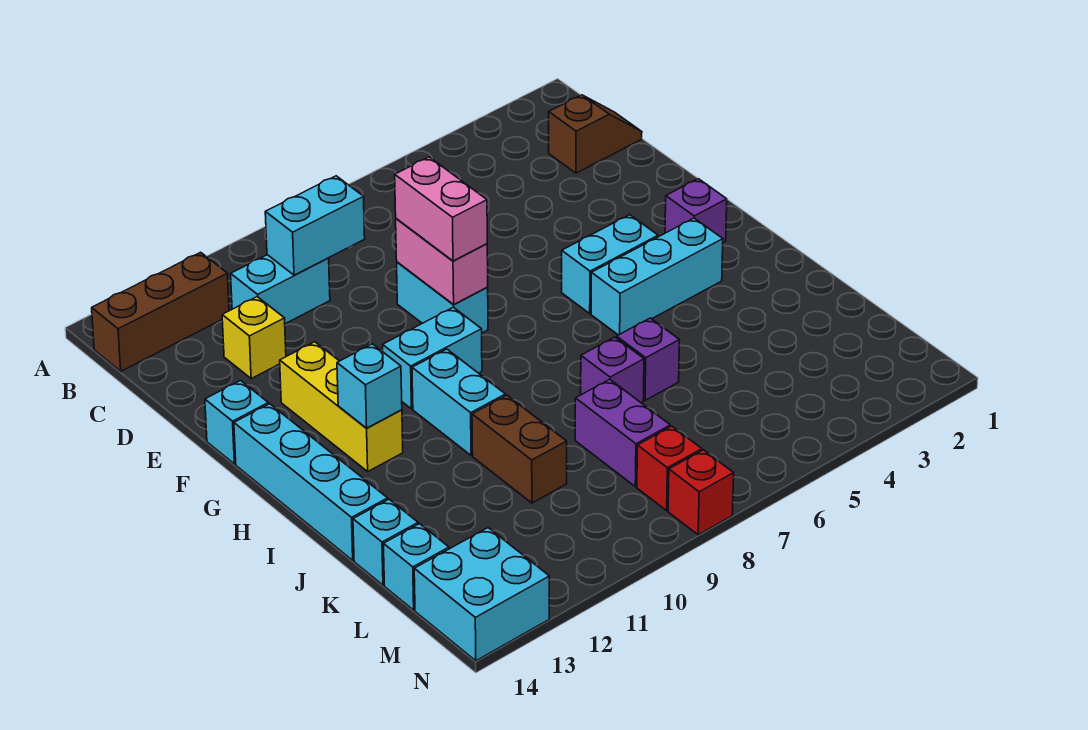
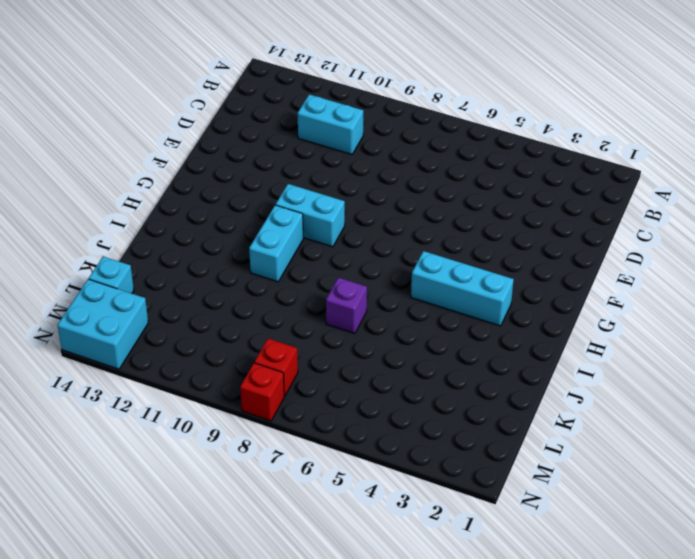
none -> brown 1x3 brick [92,252,229,371]
none -> brown 1x2 slope [549,95,642,173]
none -> yellow 1x1 brick [222,297,286,378]

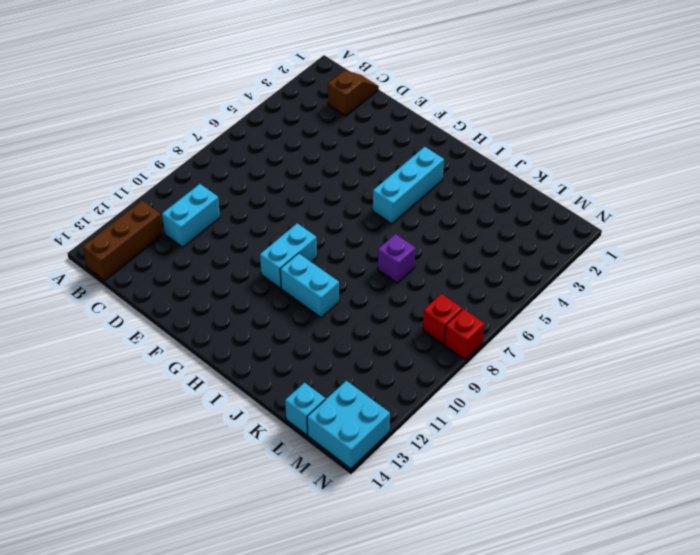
none -> yellow 1x1 brick [222,297,286,378]
none -> cyan 1x2 brick [397,262,488,333]
none -> yellow 1x3 brick [280,342,403,471]

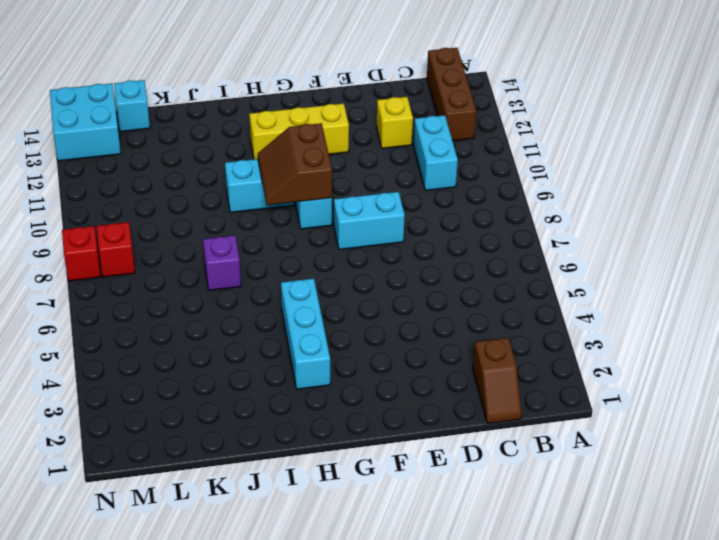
brown 2x2 slope [258,123,332,205] -> none
none -> cyan 1x1 brick [205,381,268,464]
none -> purple 1x1 brick [665,179,727,242]
none -> cyan 1x2 brick [562,215,658,313]

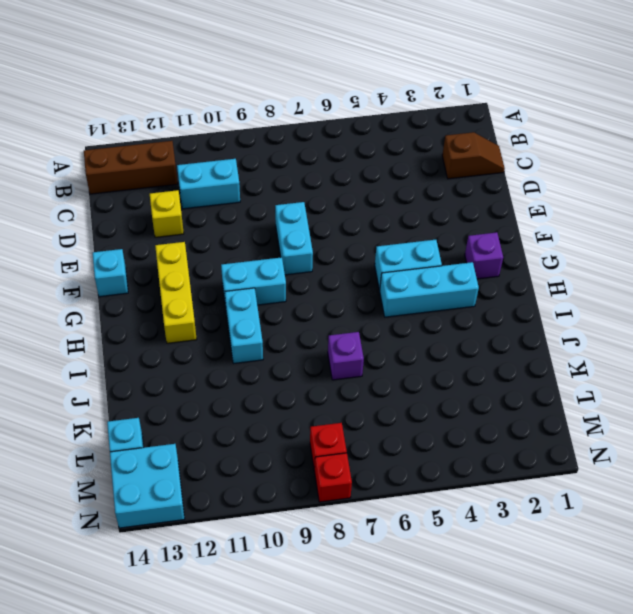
none -> cyan 1x4 brick [234,404,388,560]
none -> purple 1x1 brick [617,318,680,400]
none -> brown 1x2 brick [472,395,567,503]

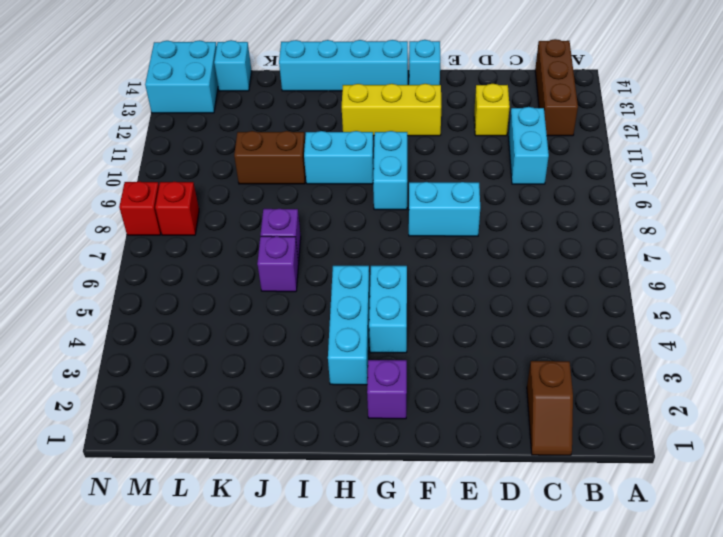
none -> purple 1x2 brick [575,379,670,487]
none -> cyan 1x1 brick [353,499,418,585]
none -> cyan 1x2 brick [265,176,365,275]

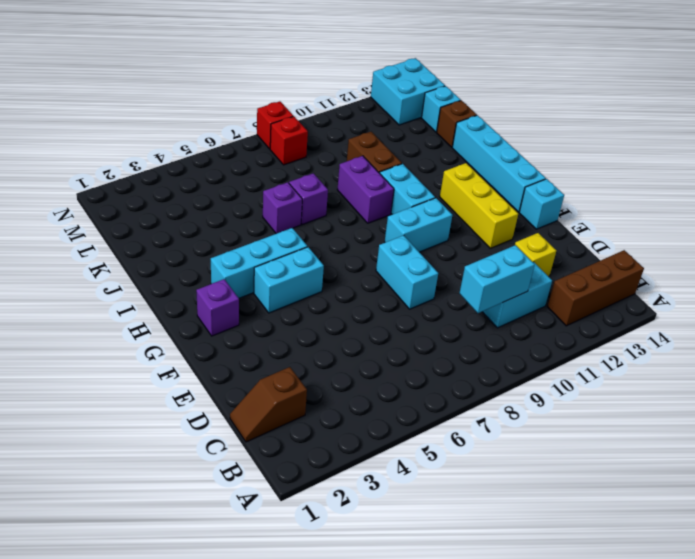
purple 1x2 brick [337,156,394,223] -> purple 1x2 brick moved to [575,379,670,487]
brown 1x1 brick [437,100,477,147] -> cyan 1x1 brick [353,499,418,585]
none -> pink 1x2 brick [396,219,488,305]
none -> cyan 1x1 brick [337,344,402,428]
none -> pink 1x2 brick [395,157,487,261]

